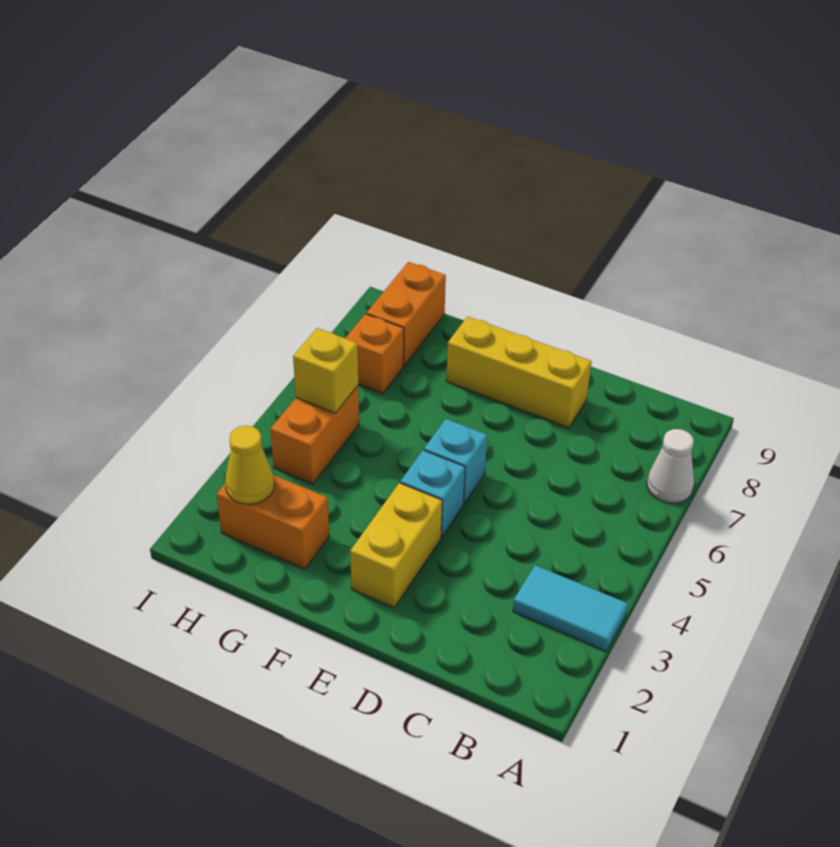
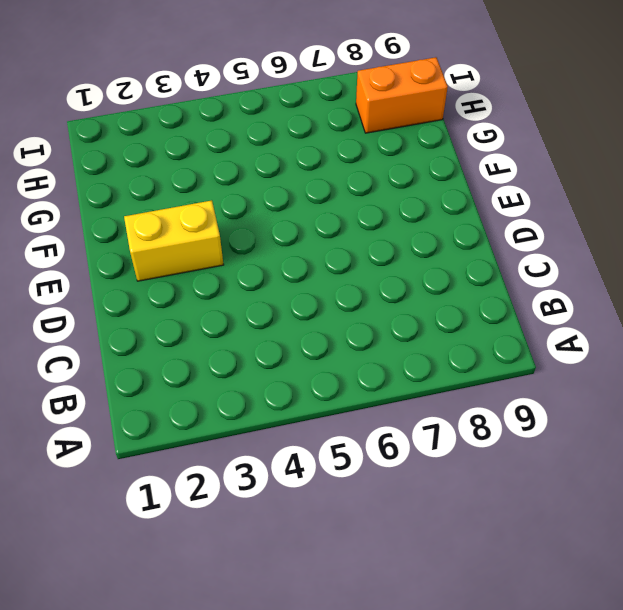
none -> cyan 1x2 tile [513,565,628,651]
none -> white 1x1 cone [647,429,694,503]
none -> yellow 1x3 brick [446,316,591,428]

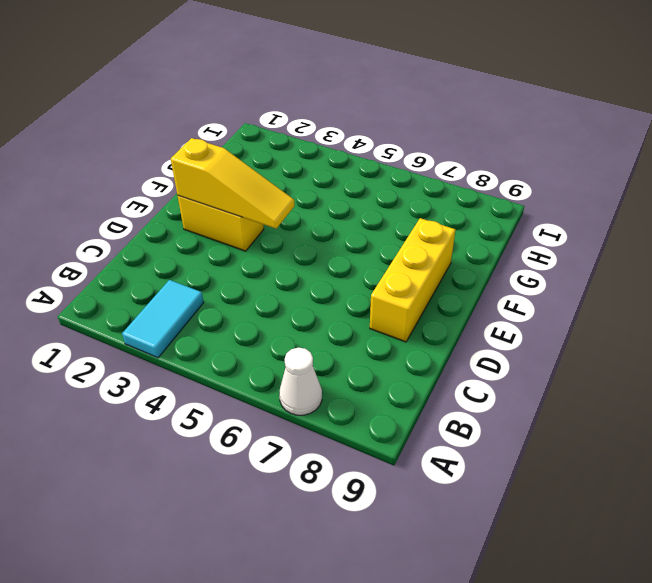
yellow 1x3 slope [171,138,294,228] -> none
none -> cyan 1x1 brick [400,450,465,537]
none -> cyan 1x1 brick [424,419,487,504]
none -> orange 1x2 brick [217,475,329,569]

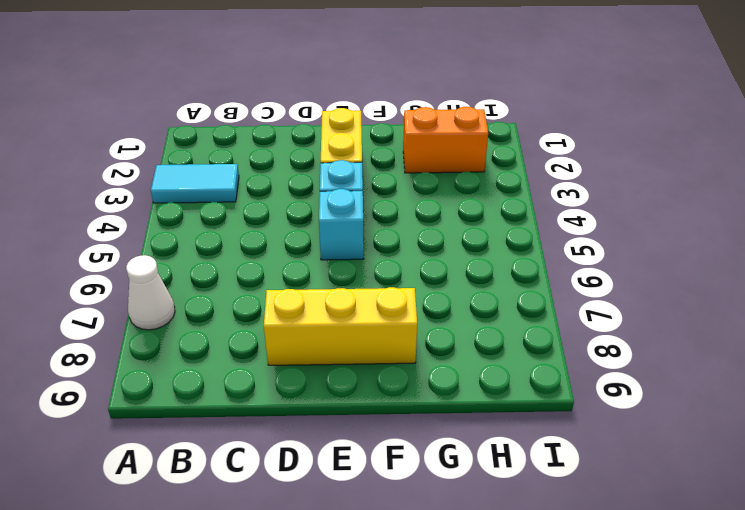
none -> orange 1x2 brick [270,386,359,484]
none -> orange 1x1 brick [345,314,404,394]
none -> orange 1x2 brick [366,262,446,366]

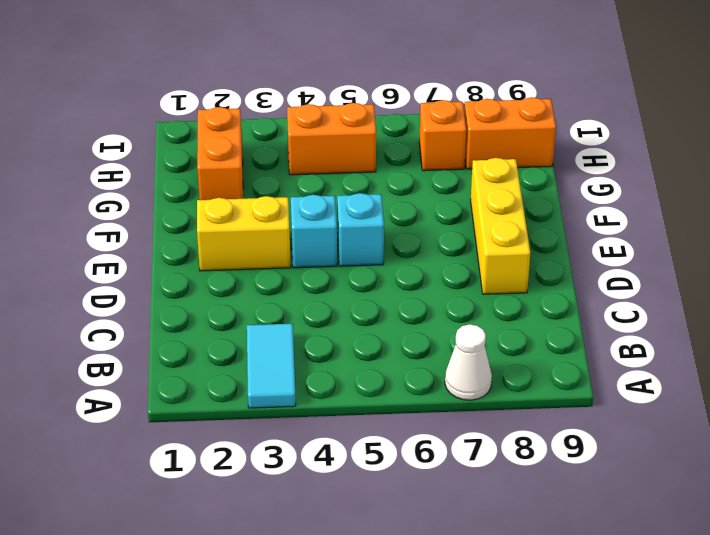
none -> yellow 1x1 cone [225,426,274,504]
none -> yellow 1x1 brick [293,328,358,413]

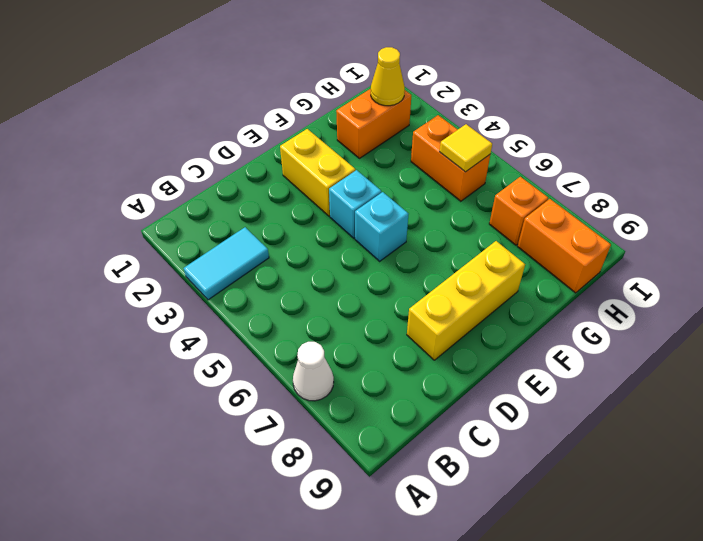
yellow 1x1 tile [440,124,492,172] -> yellow 1x1 brick [293,328,358,413]

